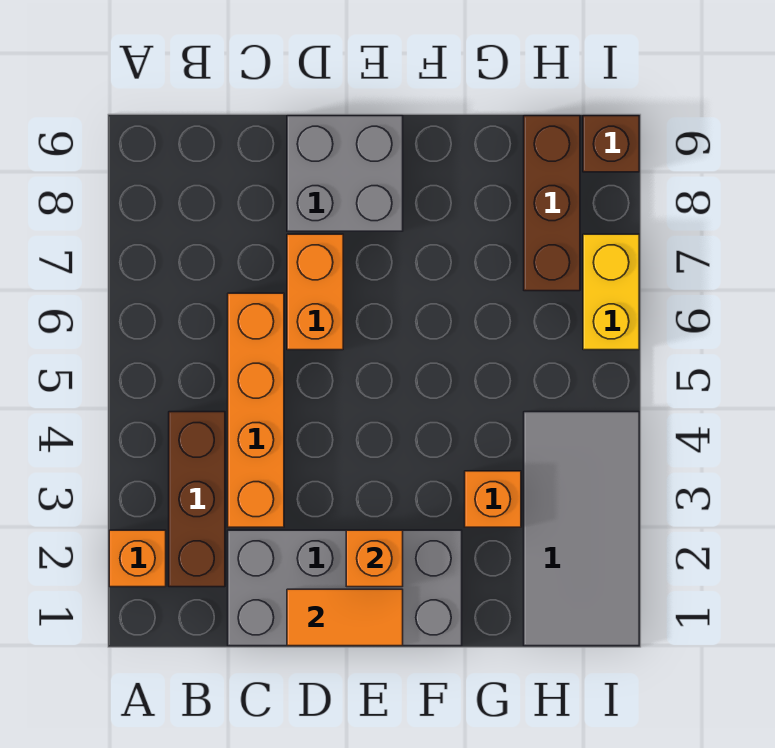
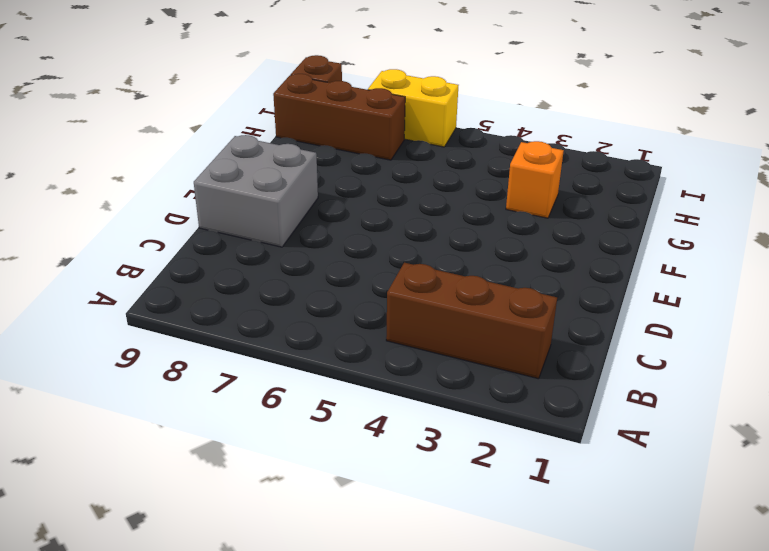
none -> orange 1x1 brick [109,530,166,587]
none -> grey 2x4 brick [228,530,462,646]
none -> orange 1x4 brick [228,293,284,527]

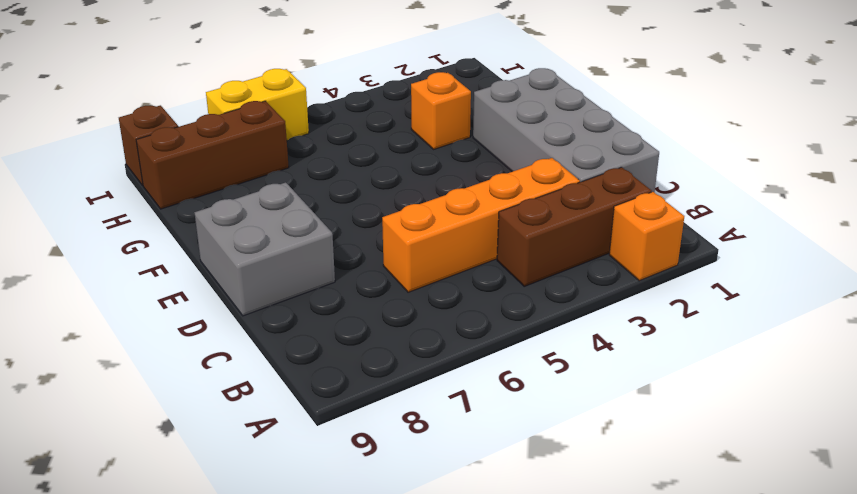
none -> orange 1x2 brick [287,234,343,350]
none -> grey 2x4 tile [524,412,639,646]
none -> orange 1x2 tile [287,589,403,646]

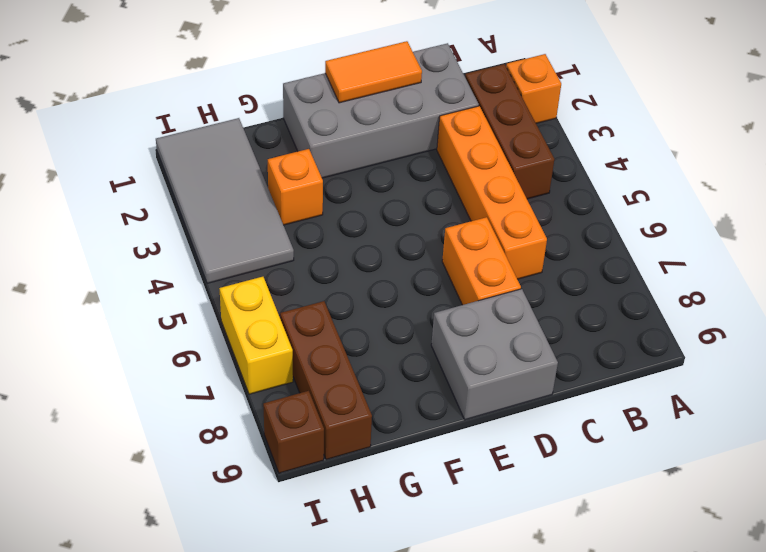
none -> orange 1x1 brick [346,530,403,587]

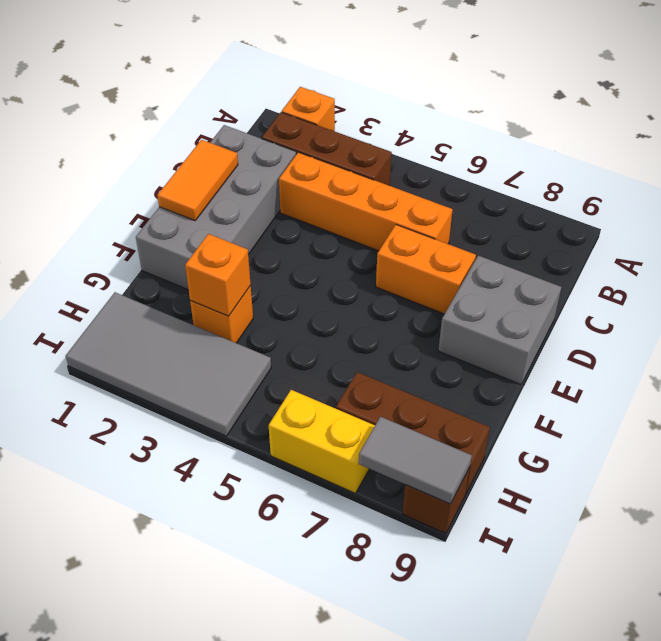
orange 1x1 brick [185,234,251,316] -> orange 1x1 brick moved to [346,530,403,587]
grey 1x2 tile [359,417,472,504] -> none

